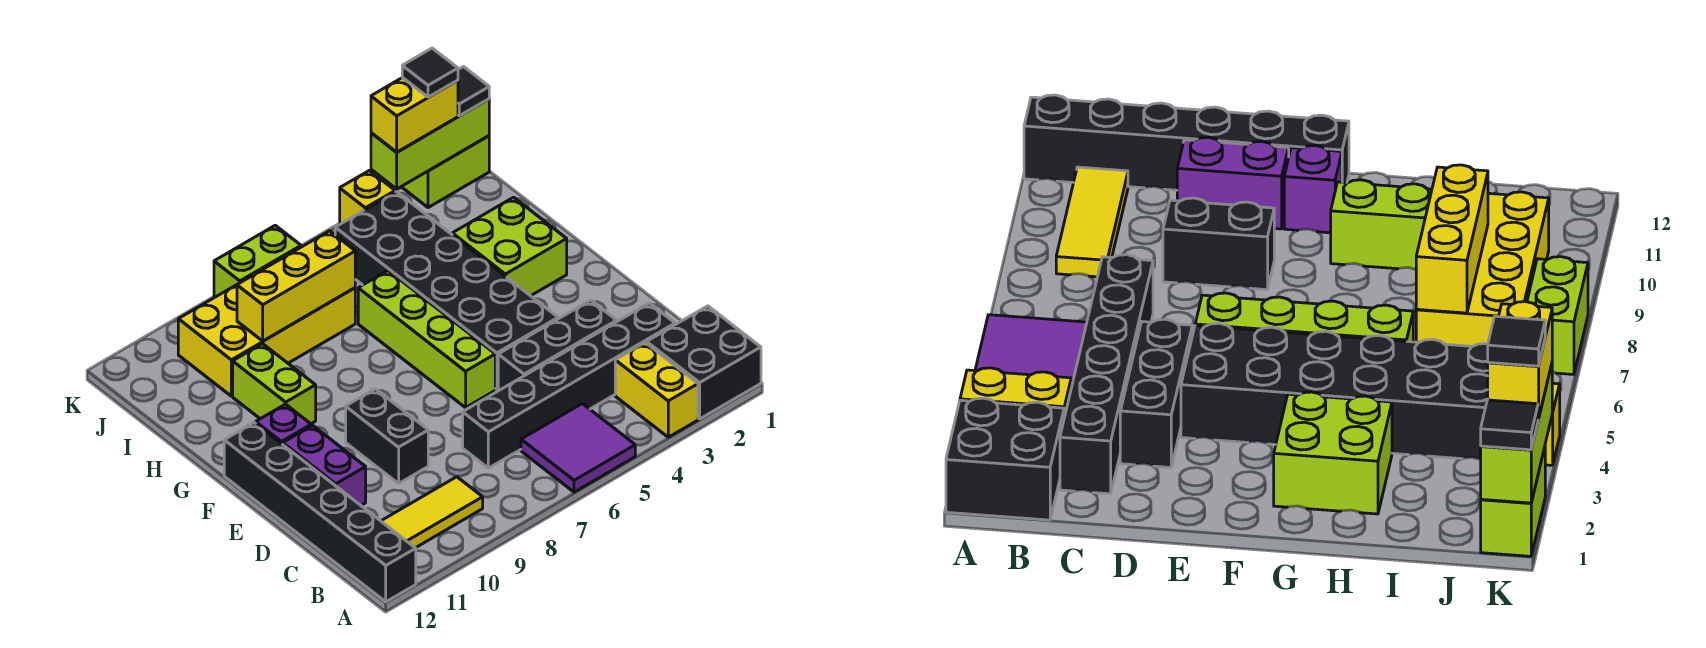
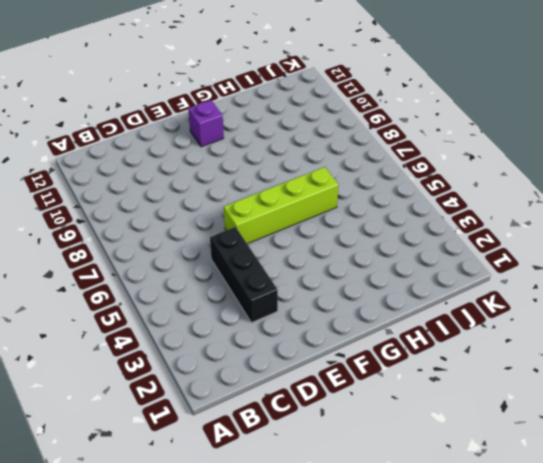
none -> black 2x2 brick [647,306,761,419]
none -> yellow 1x2 brick [615,343,698,437]
none -> purple 2x2 tile [521,404,635,492]

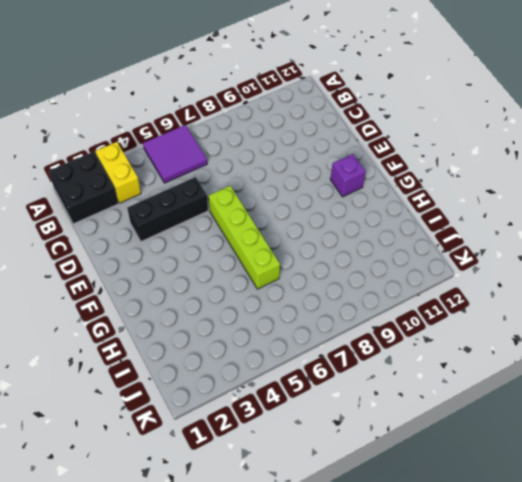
none -> black 1x6 brick [224,423,416,602]
none -> yellow 1x3 tile [381,477,483,548]
none -> black 1x6 brick [463,303,675,468]

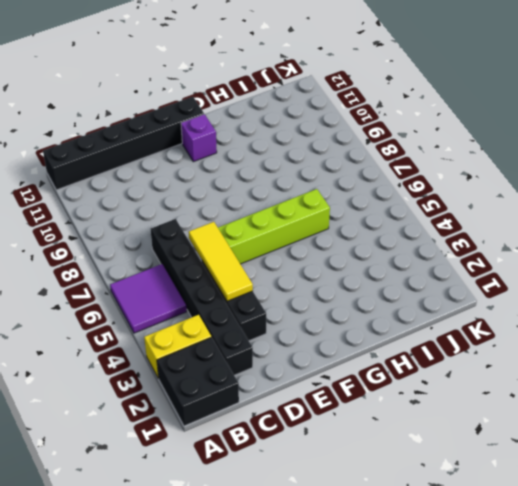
yellow 1x3 tile [189,222,253,301] -> yellow 1x3 tile moved to [381,477,483,548]
none -> black 1x2 brick [346,389,428,484]
none -> purple 1x2 brick [283,425,366,505]
none -> black 2x6 brick [335,192,558,389]

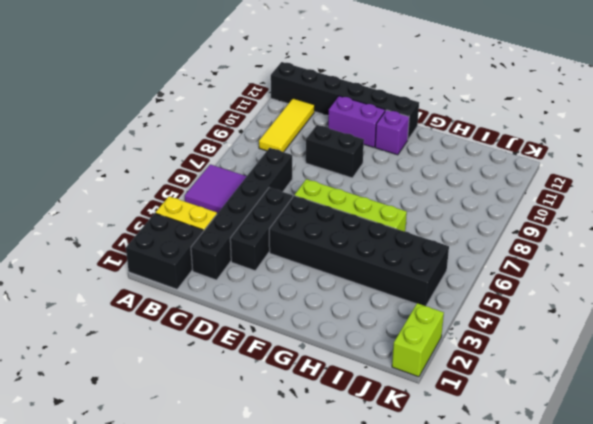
none -> lime 2x2 brick [452,197,567,296]
none -> lime 1x2 brick [233,344,316,424]
none -> yellow 2x4 brick [178,285,355,396]

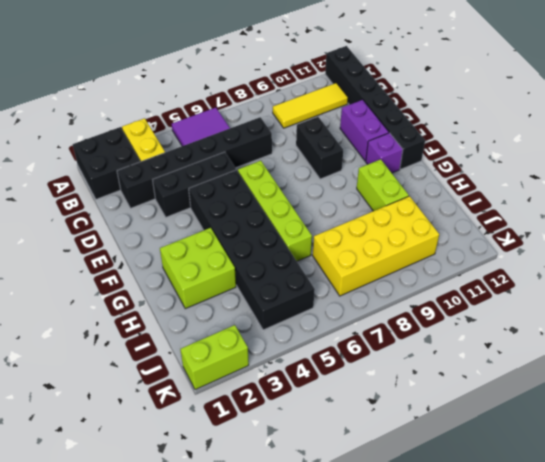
none -> yellow 1x1 brick [340,171,395,224]
none -> lime 1x2 brick [214,225,301,298]
none -> yellow 1x3 brick [237,231,355,341]

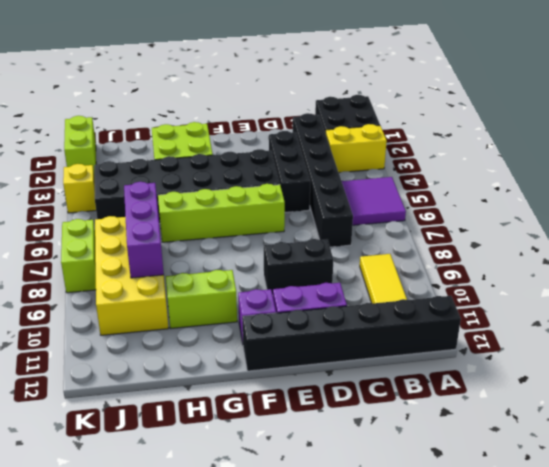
purple 1x3 brick [124,182,164,278] -> yellow 1x3 brick [237,231,355,341]
none -> lime 1x3 brick [371,99,489,189]
none -> black 1x1 tile [458,67,489,116]
none -> yellow 1x2 brick [371,77,458,152]

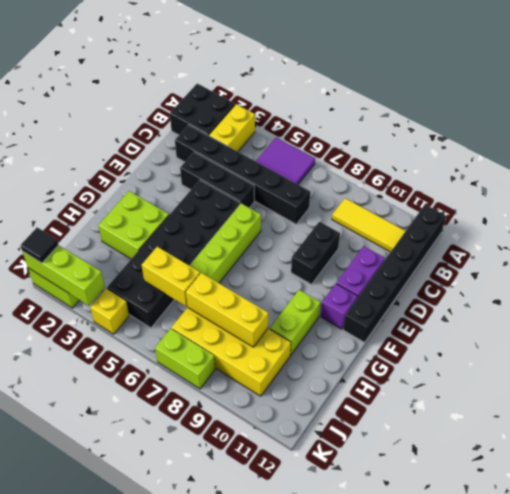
yellow 1x2 brick [142,247,200,306] -> yellow 1x2 brick moved to [371,77,458,152]
none -> black 1x1 tile [402,48,458,97]

